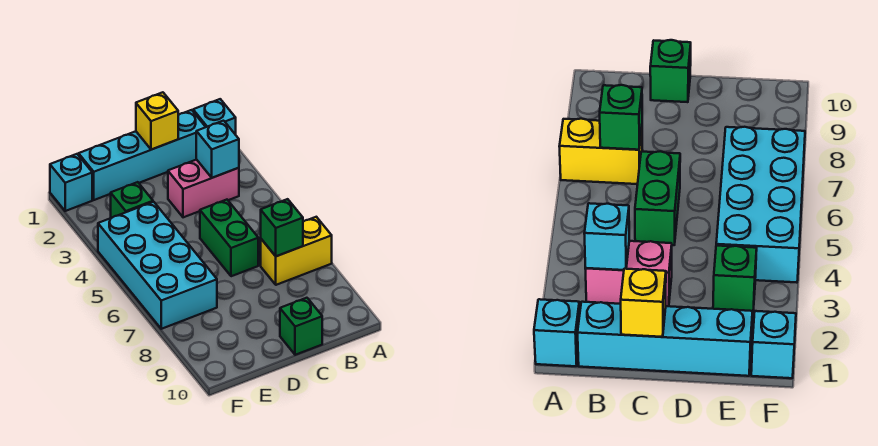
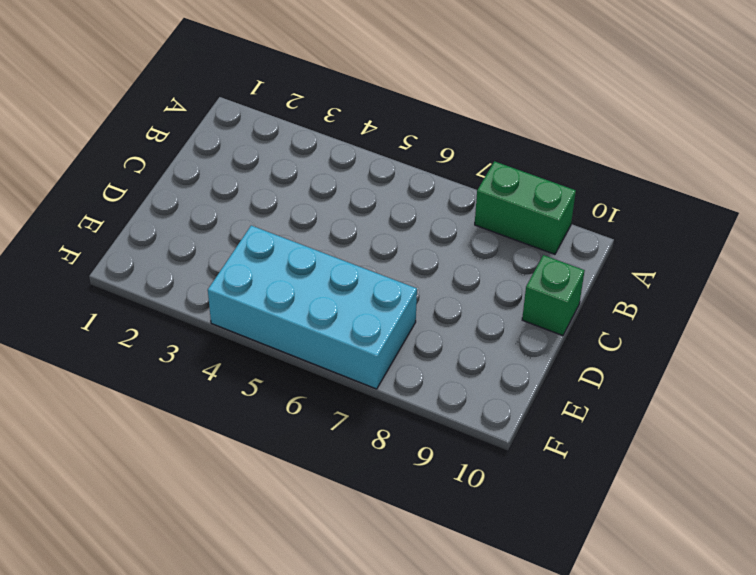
green 1x2 brick [475,161,576,254] -> green 1x2 brick moved to [200,200,258,276]
none -> cyan 1x1 brick [193,99,236,135]
none -> yellow 1x2 brick [261,217,332,285]
none -> cyan 1x4 brick [79,110,205,200]

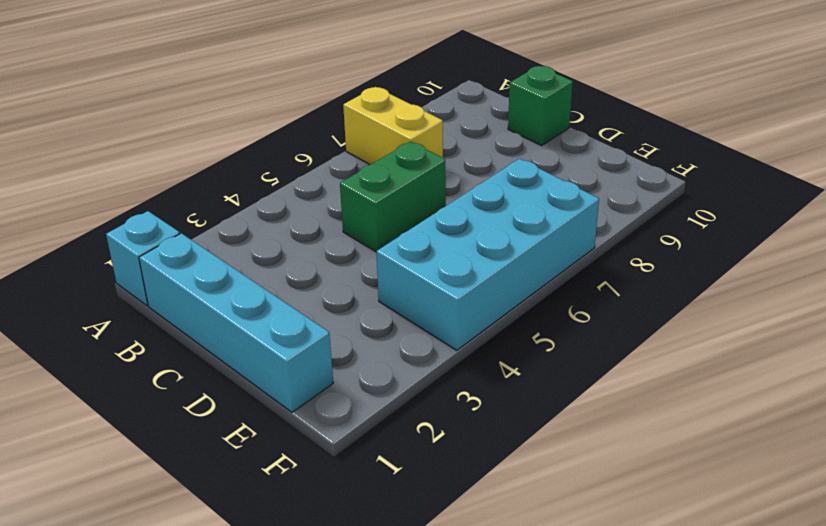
none -> pink 1x2 brick [168,160,239,217]
none -> green 1x1 brick [111,182,153,218]
none -> cyan 1x1 brick [50,154,92,211]

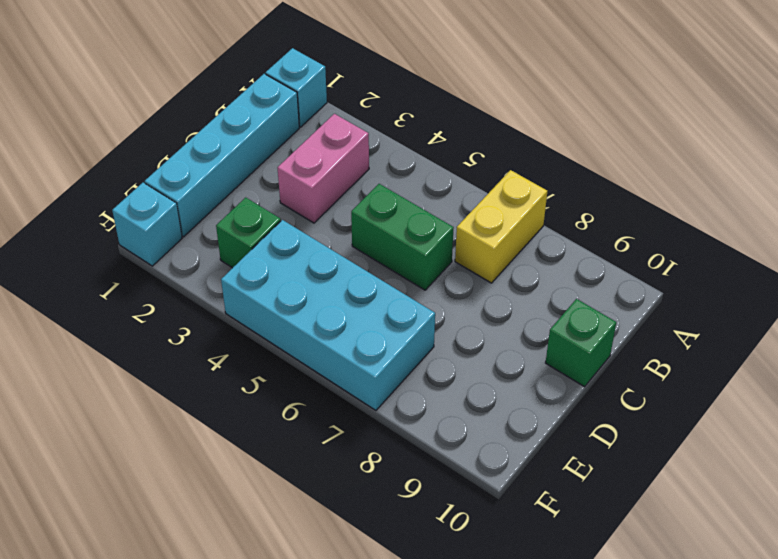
none -> cyan 1x1 brick [196,121,239,178]
none -> green 1x1 brick [261,199,303,256]
none -> yellow 1x1 brick [136,92,178,150]

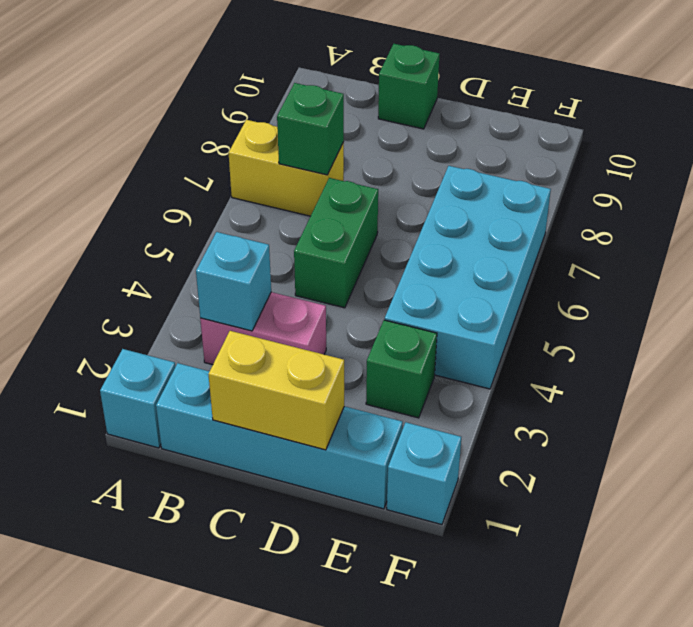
yellow 1x2 brick [208,331,344,450] -> yellow 1x1 brick [136,92,178,150]

